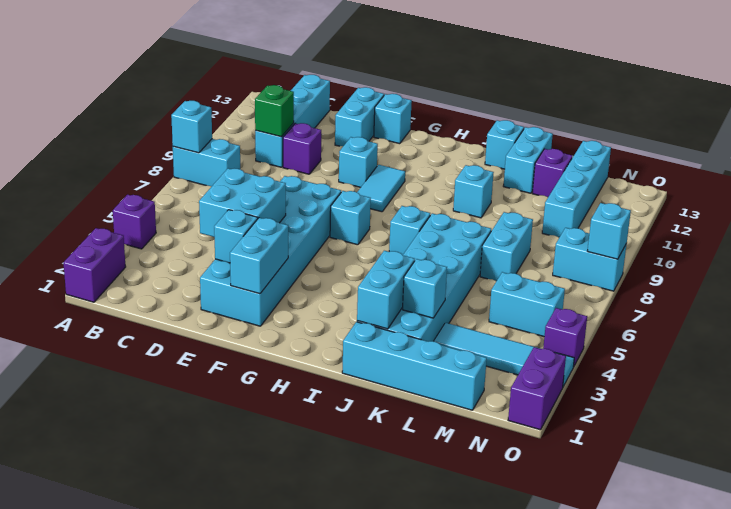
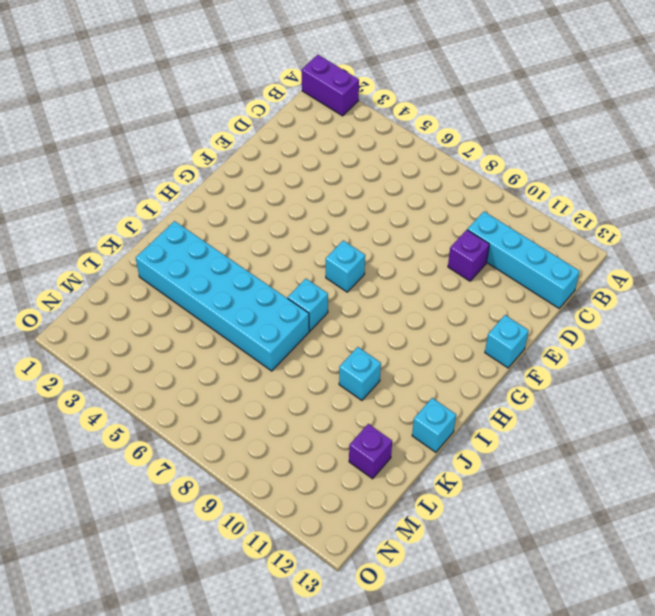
none -> purple 1x1 brick [113,195,156,249]
none -> cyan 1x2 brick [173,139,240,186]
none -> cyan 2x6 brick [200,176,341,326]
none -> cyan 1x2 brick [335,87,384,146]

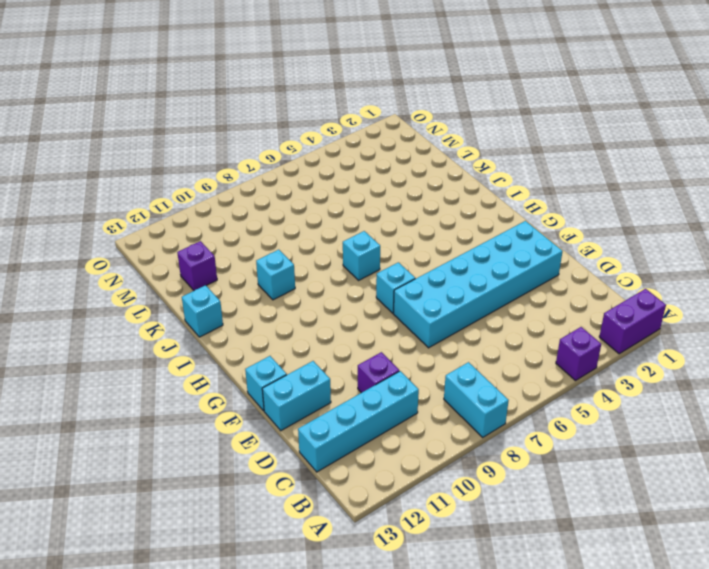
none -> cyan 1x1 brick [339,137,378,187]
none -> cyan 1x2 tile [357,165,405,212]
none -> cyan 1x4 brick [342,322,487,410]
none -> cyan 2x6 brick [357,213,491,342]

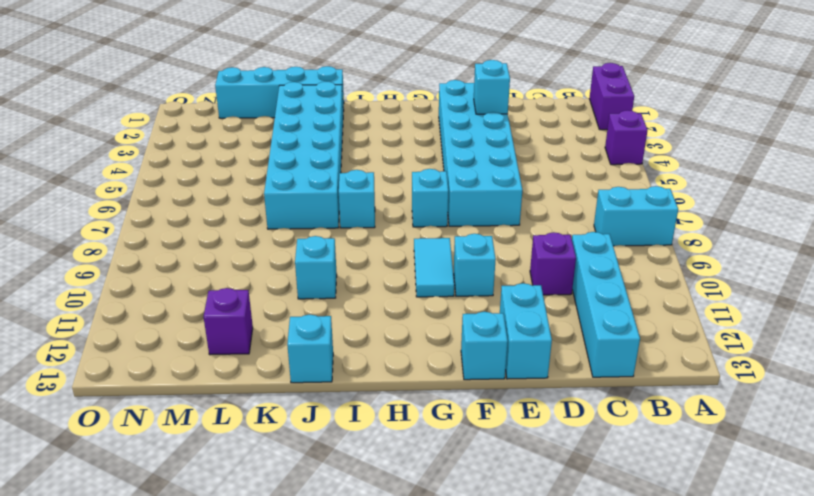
none -> cyan 1x2 brick [504,127,553,193]
none -> cyan 1x4 tile [434,323,574,387]
none -> cyan 1x2 brick [480,212,533,281]
none -> cyan 1x2 brick [489,272,565,337]

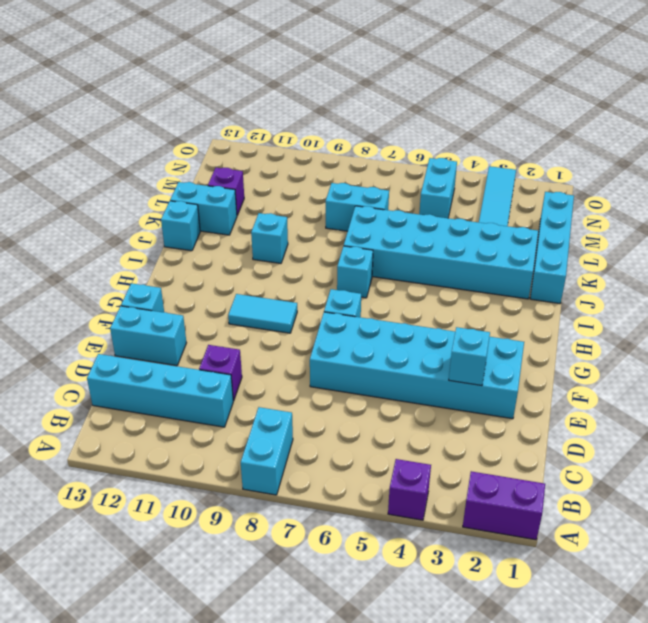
none -> cyan 1x1 brick [339,137,378,187]
none -> cyan 1x4 brick [542,141,611,237]
none -> cyan 1x2 brick [553,228,627,291]
none -> purple 1x2 brick [508,347,566,430]

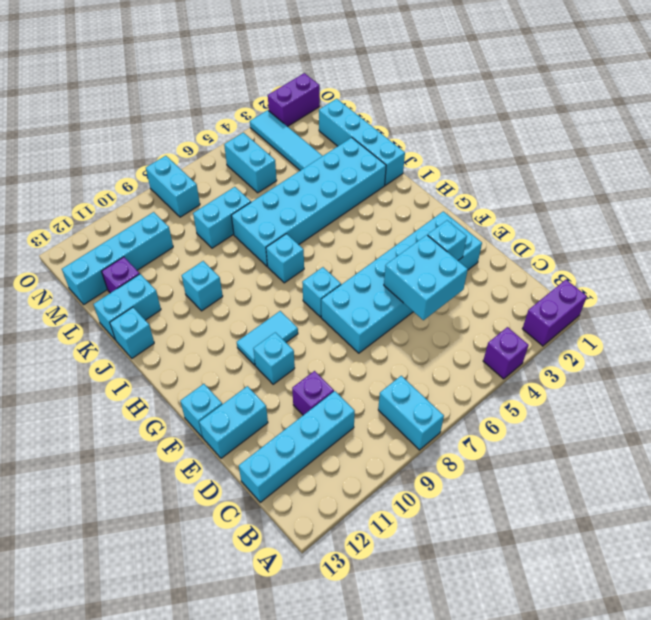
none -> purple 1x1 brick [543,308,587,367]
none -> cyan 1x1 brick [171,101,212,153]
none -> green 1x1 brick [255,85,294,137]
none -> cyan 1x2 brick [230,218,288,294]

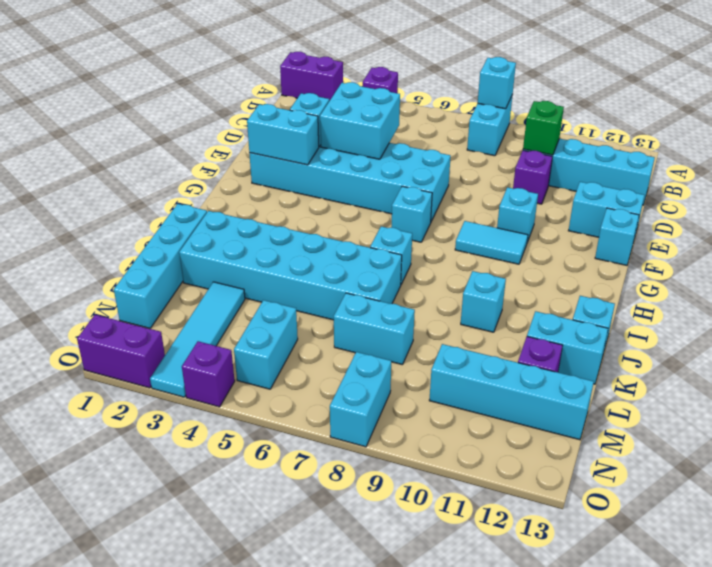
none -> cyan 1x2 brick [357,251,415,329]
none -> cyan 1x1 brick [403,259,447,318]
none -> cyan 1x1 brick [588,203,631,259]

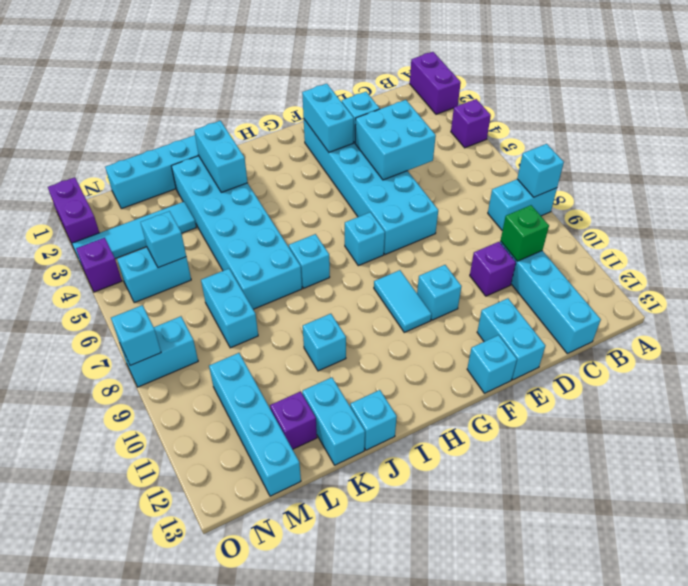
cyan 1x1 brick [141,211,186,268] -> cyan 1x1 brick moved to [403,259,447,318]

